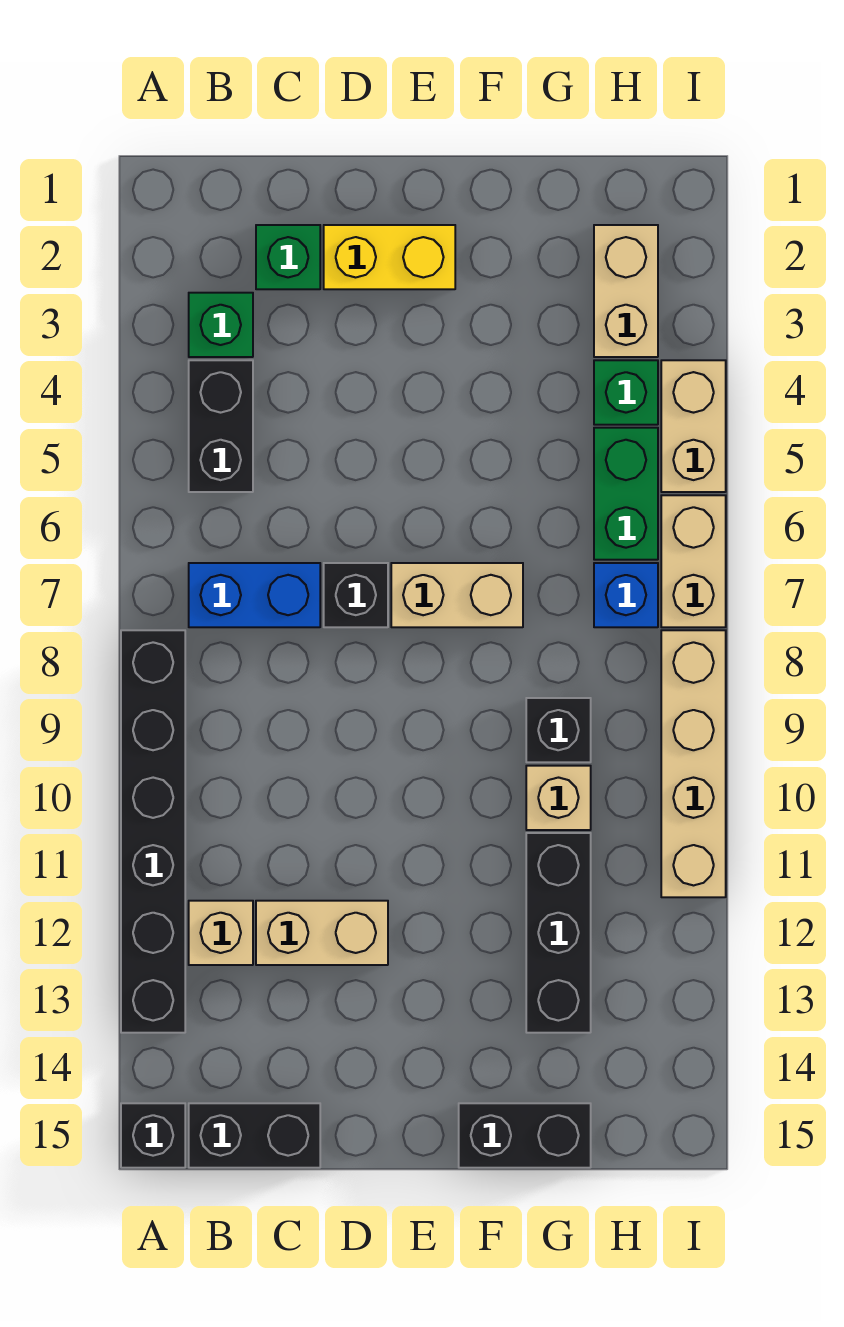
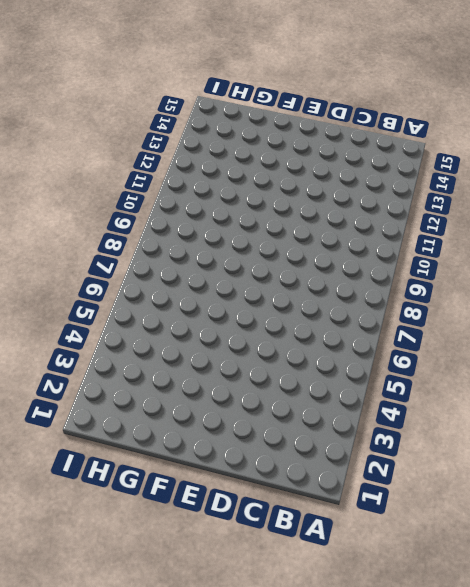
none -> black 1x6 brick [121,630,185,1033]
none -> black 1x1 brick [121,1103,185,1168]
none -> green 1x1 brick [189,293,253,357]

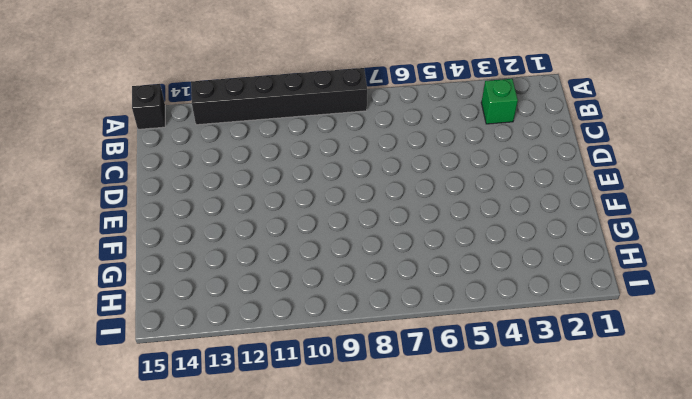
none -> black 1x2 brick [189,360,253,492]
none -> blue 1x2 brick [189,563,320,627]
none -> tan 1x1 brick [189,901,253,965]

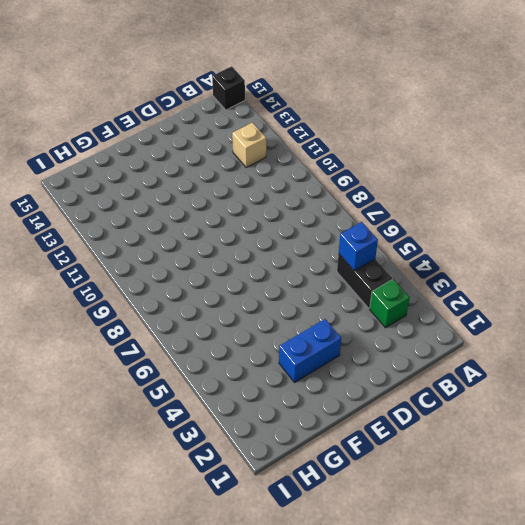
blue 1x1 brick [339,222,378,271] -> blue 1x1 brick moved to [594,563,658,627]
blue 1x2 brick [279,319,341,383] -> blue 1x2 brick moved to [189,563,320,627]
none -> black 1x6 brick [121,630,185,1033]
none -> black 1x2 brick [189,1103,320,1168]
none -> green 1x1 brick [256,225,320,289]

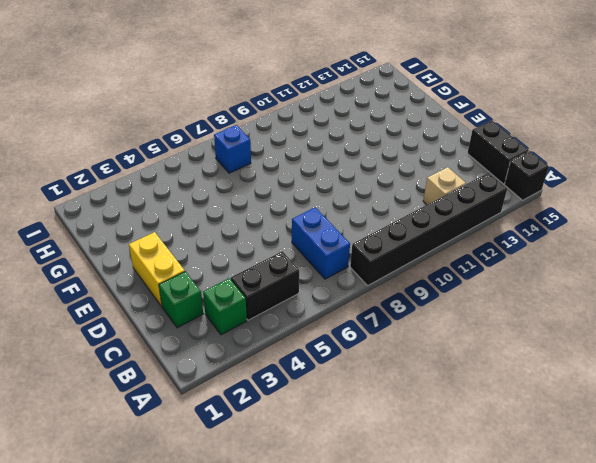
none -> tan 1x2 brick [256,901,388,965]
none -> black 1x1 brick [324,563,388,627]
none -> tan 1x2 brick [391,563,523,627]

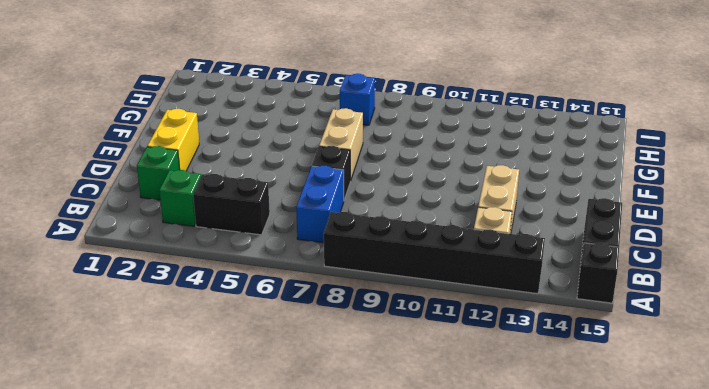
none -> black 1x2 brick [459,1103,591,1168]
none -> black 1x1 brick [526,698,591,762]
none -> tan 1x1 brick [526,766,591,830]

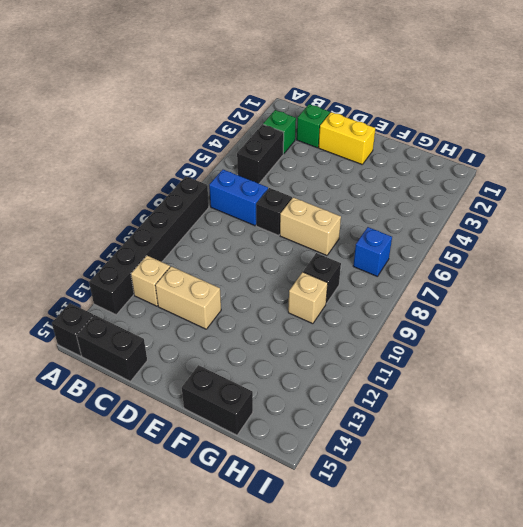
none -> black 1x3 brick [526,833,591,1033]
none -> tan 1x2 brick [594,225,658,357]
none -> green 1x1 brick [594,360,658,425]

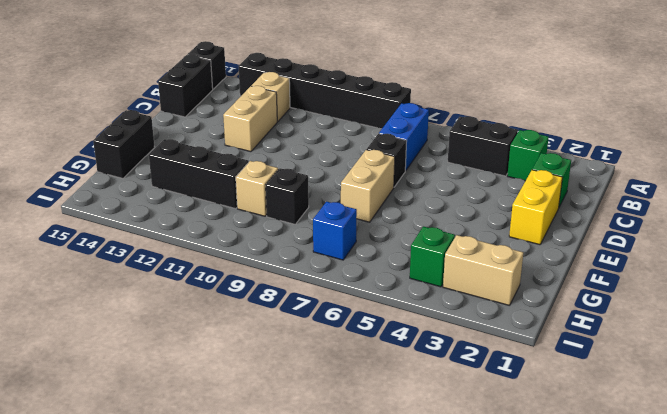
none -> green 1x2 brick [594,428,658,560]
none -> tan 1x2 brick [661,360,726,492]
none -> tan 1x2 brick [661,495,726,627]

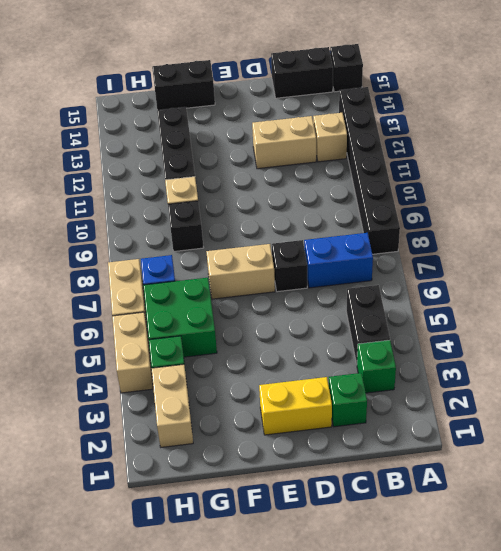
green 2x2 brick [143,278,217,357] -> green 1x2 brick [594,428,658,560]
none -> tan 1x4 brick [661,630,726,897]

